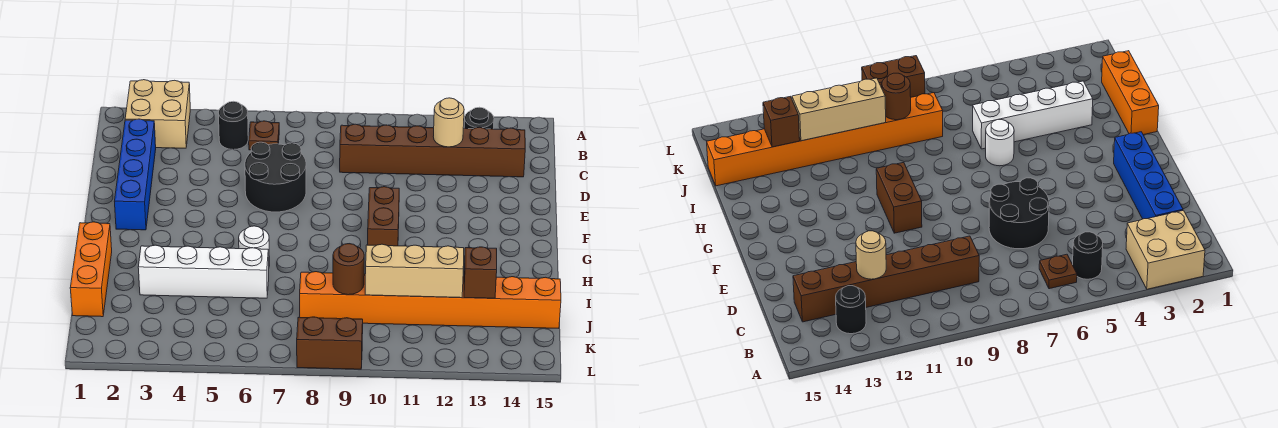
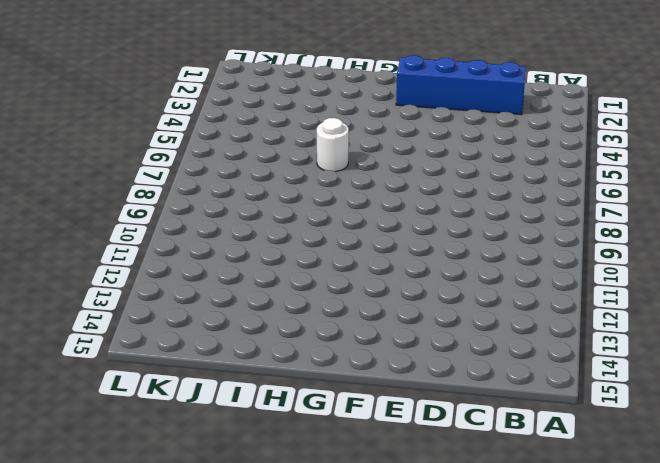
none -> tan 2x2 brick [125,80,190,148]
none -> black 1x1 round brick [218,101,248,150]
none -> brown 1x1 plate [249,121,279,150]

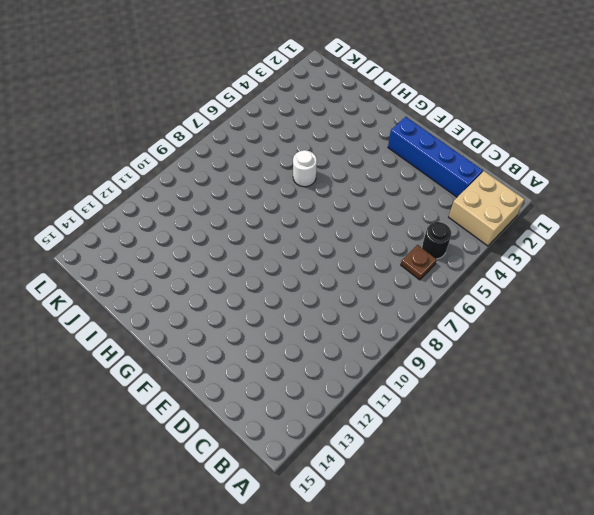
none -> black 1x1 round brick [464,107,494,129]
none -> brown 1x6 brick [340,124,525,177]
none -> black 2x2 round brick [245,142,306,212]

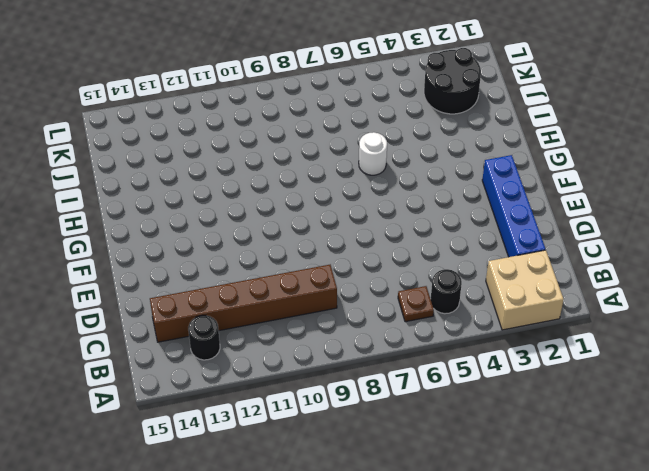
black 2x2 round brick [424,48,481,114] -> black 2x2 round brick moved to [245,142,306,212]
none -> brown 1x2 brick [368,187,399,246]
none -> orange 1x3 brick [70,222,112,317]
none -> white 1x4 brick [138,245,269,298]

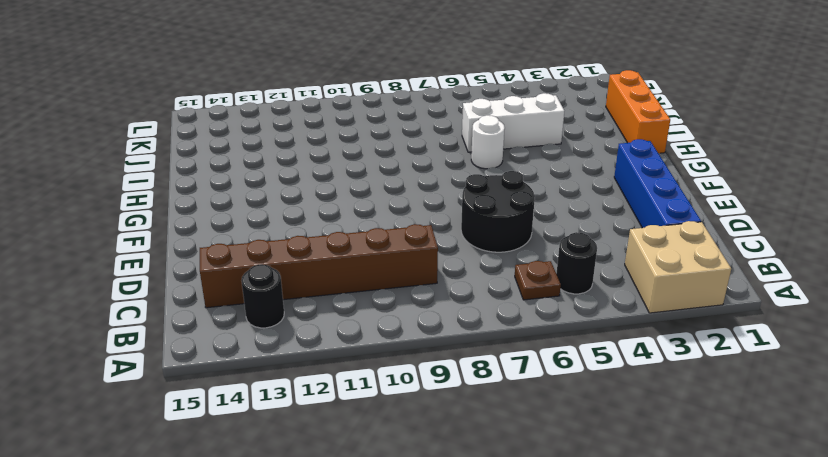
white 1x3 brick [462,93,564,152] -> white 1x4 brick [138,245,269,298]
none -> brown 1x2 brick [368,187,399,246]
none -> orange 1x8 brick [300,272,561,328]
none -> brown 1x2 brick [297,317,363,369]

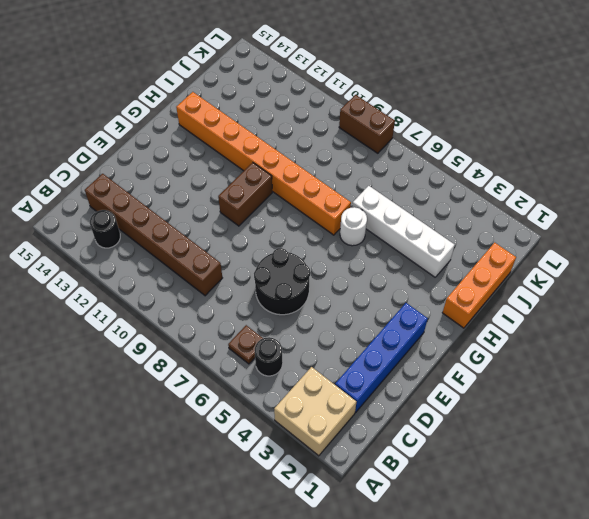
orange 1x8 brick [176,92,351,235] -> orange 1x8 brick moved to [300,272,561,328]
none -> tan 1x1 round brick [433,98,464,147]
none -> brown 1x1 round brick [333,244,364,295]
none -> tan 1x3 brick [365,244,464,298]

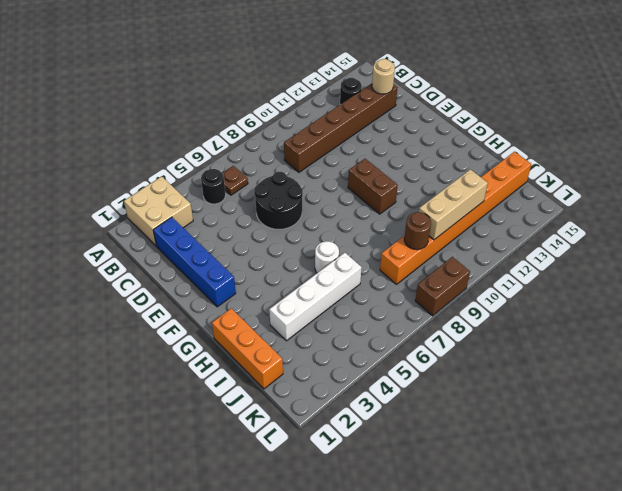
tan 1x1 round brick [372,59,395,94] -> tan 1x1 round brick moved to [433,98,464,147]
none -> brown 1x1 brick [464,247,497,298]

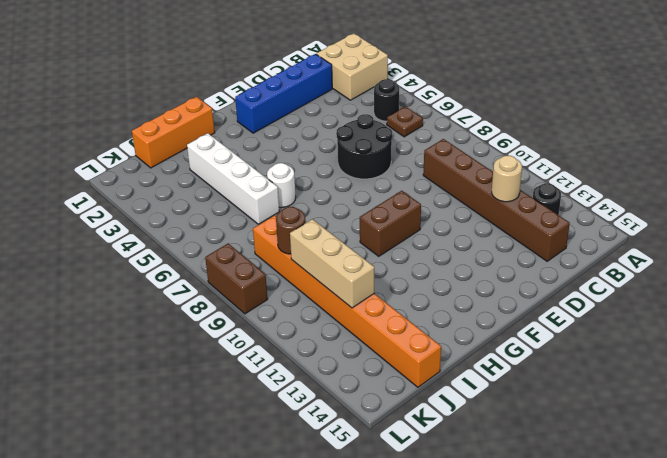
none -> brown 1x1 brick [464,247,497,298]

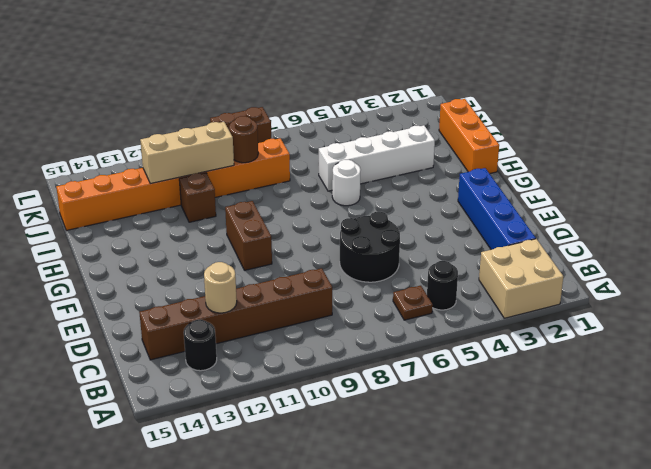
brown 1x1 brick [179,173,216,222] -> brown 1x1 brick moved to [464,247,497,298]

